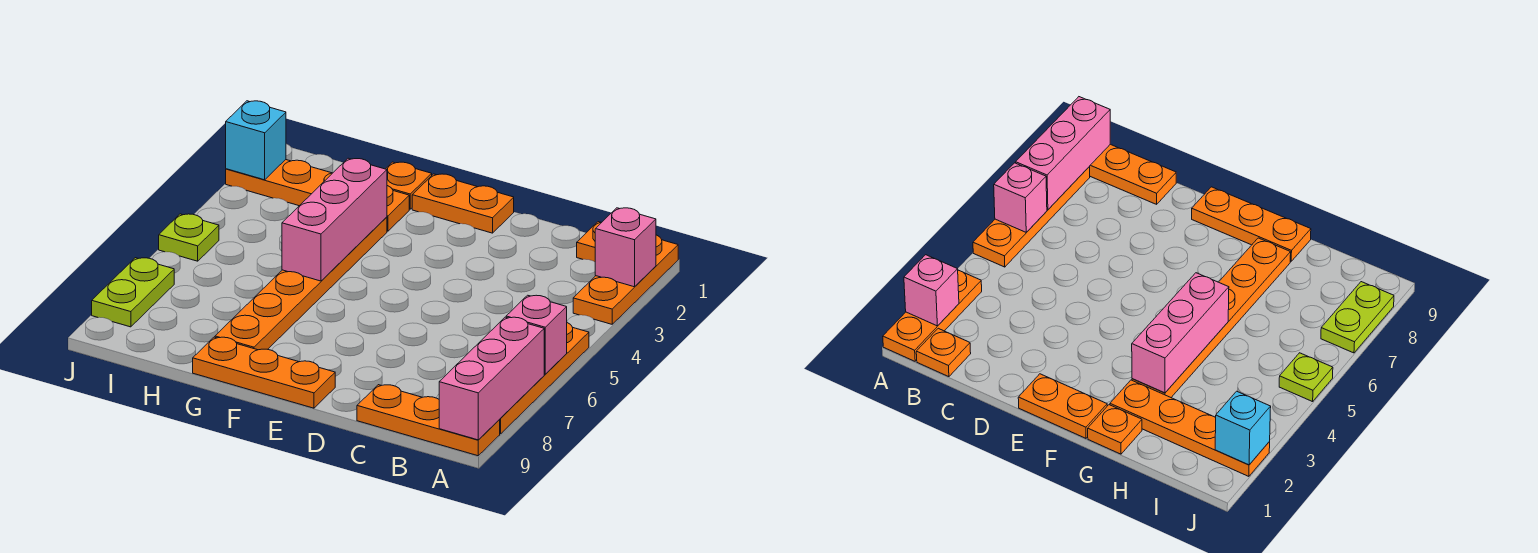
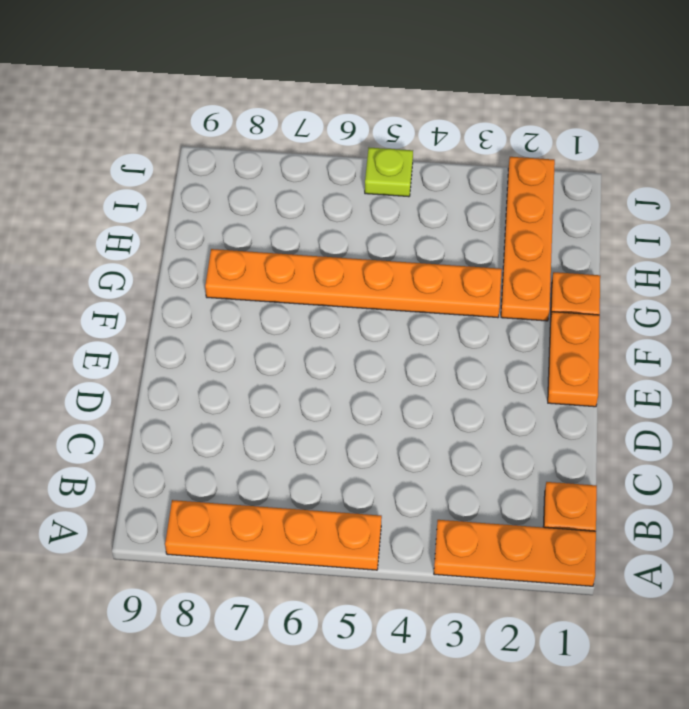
none -> orange 1x3 plate [357,385,500,456]
none -> orange 1x3 plate [193,337,335,408]
none -> lime 1x2 plate [92,258,174,327]

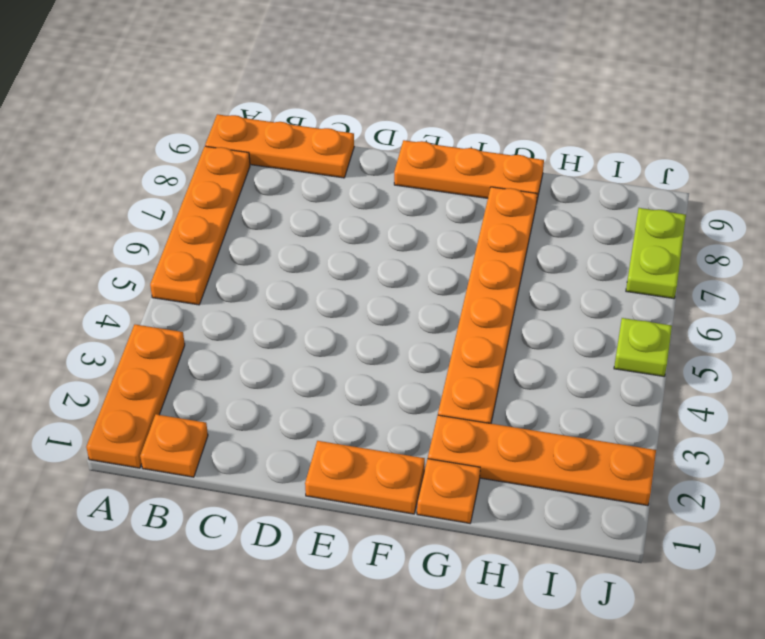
none -> pink 1x1 brick [595,208,656,287]
none -> pink 1x1 brick [506,295,567,374]
none -> pink 1x3 brick [439,317,544,440]

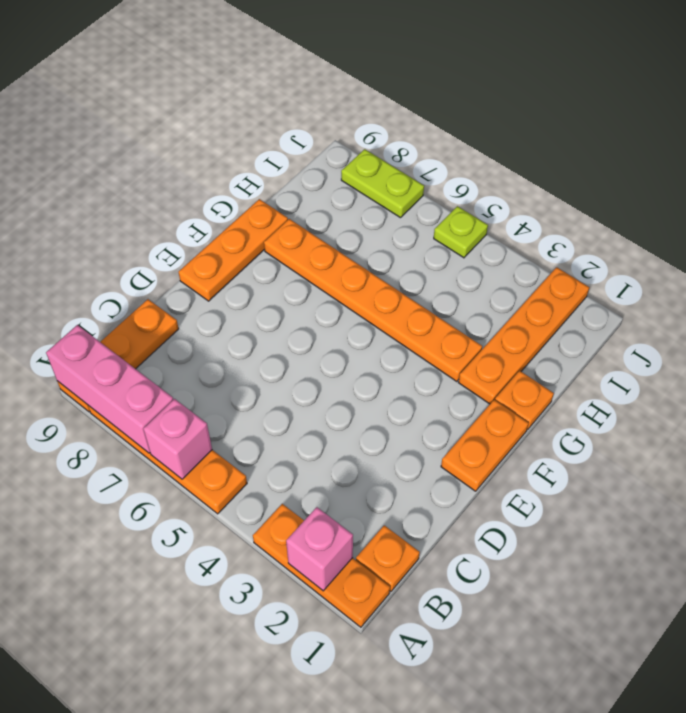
none -> pink 1x3 brick [282,158,387,281]
none -> cyan 1x1 brick [226,101,286,180]

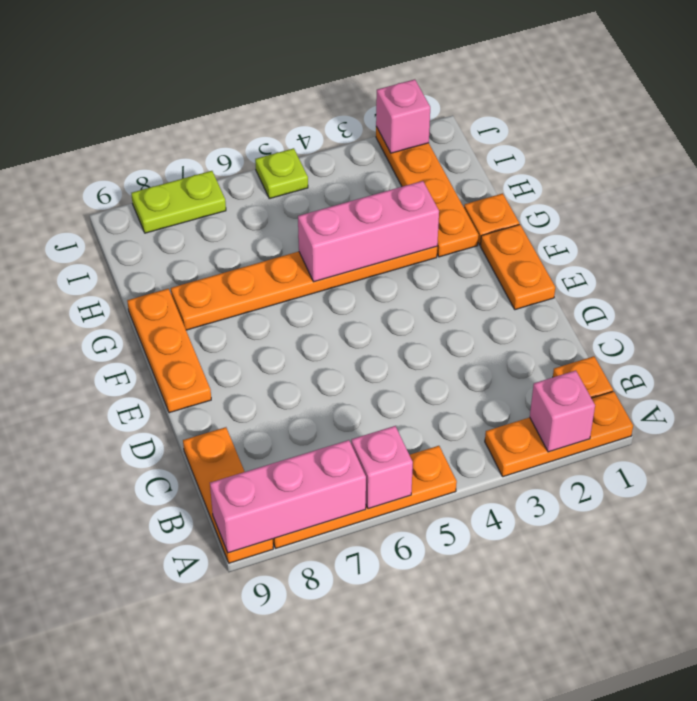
pink 1x1 brick [376,79,430,153] -> cyan 1x1 brick [226,101,286,180]

